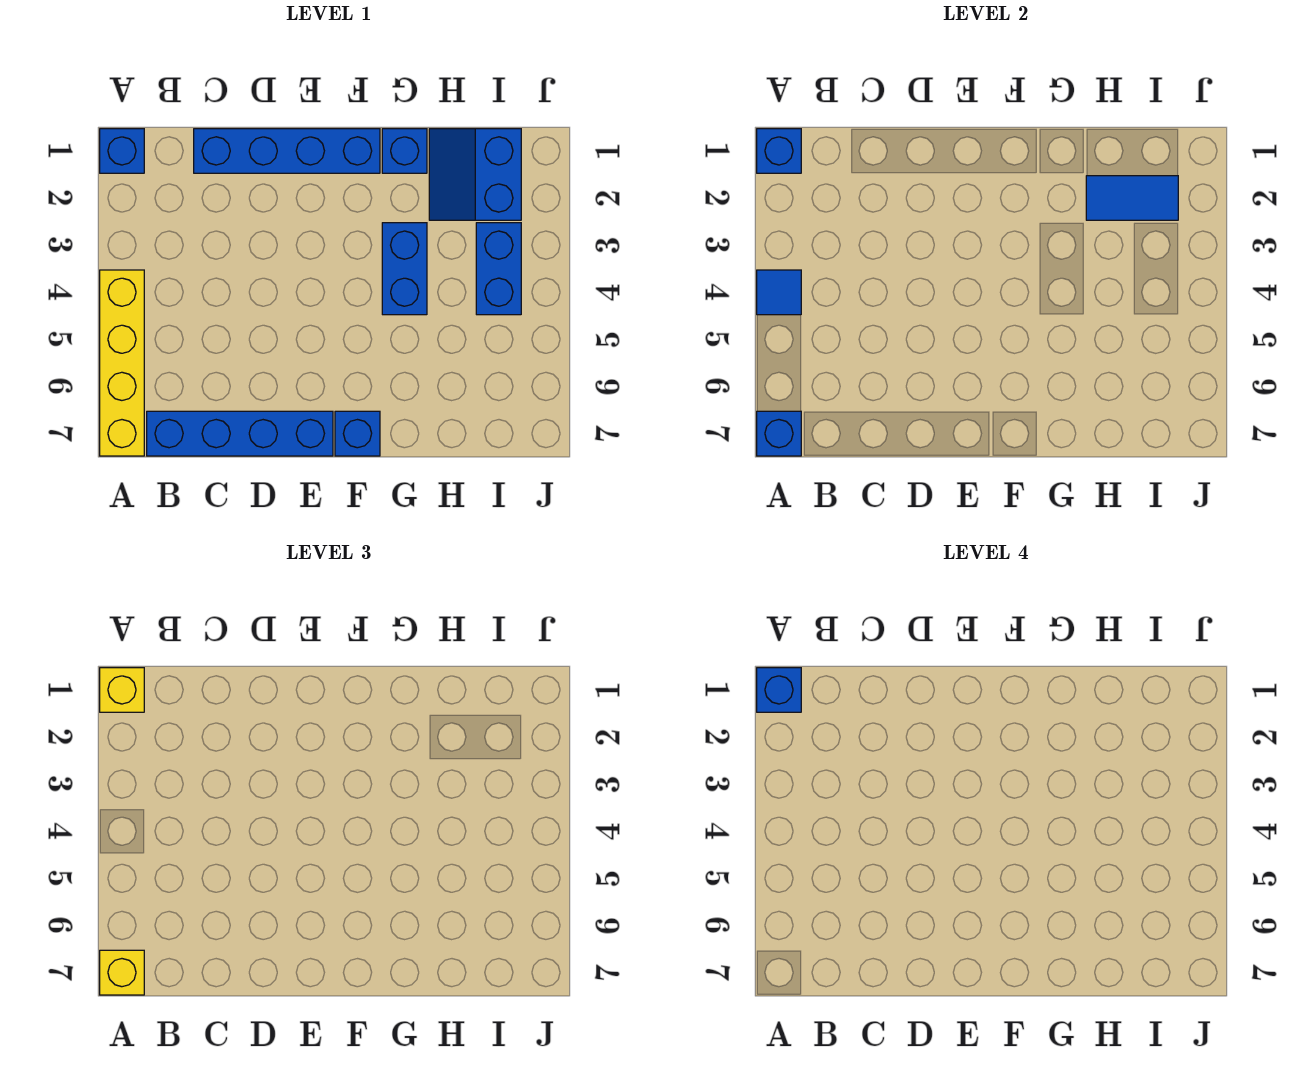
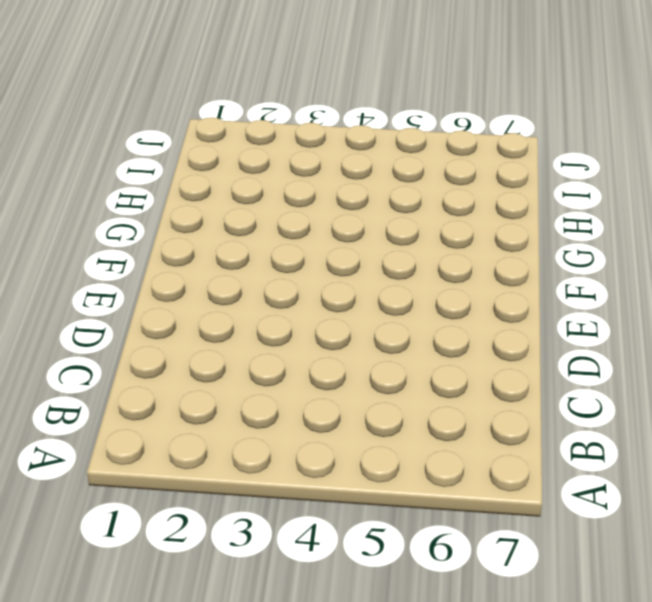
none -> blue 1x1 brick [100,129,144,173]
none -> yellow 1x4 brick [100,270,144,456]
none -> blue 1x4 brick [147,411,333,456]

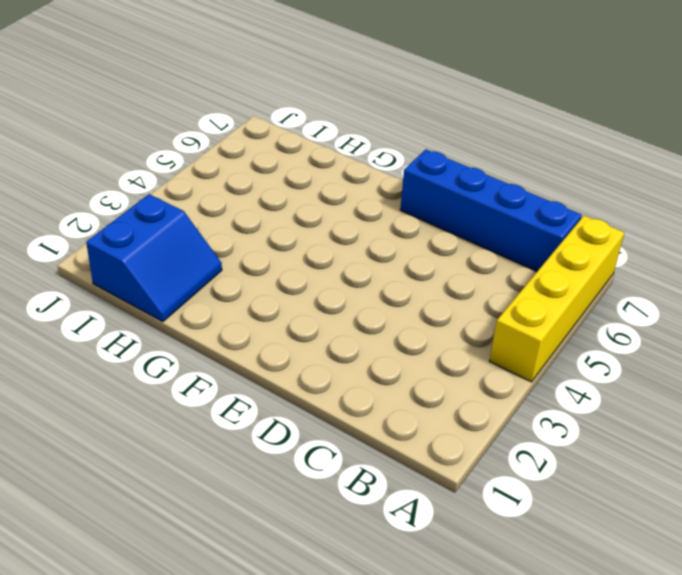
none -> blue 1x1 brick [100,129,144,173]
none -> blue 1x4 brick [194,129,380,173]
none -> blue 1x1 brick [335,411,380,456]

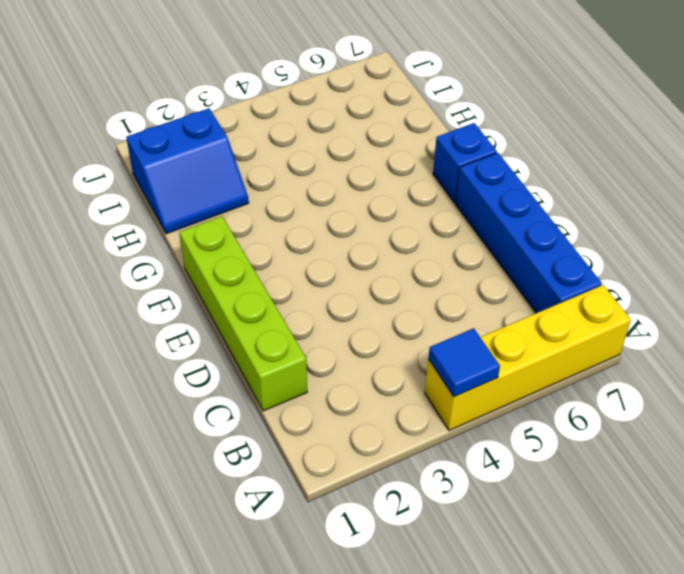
lime 1x4 brick [179,216,307,411] -> blue 1x4 brick [194,129,380,173]
none -> blue 1x1 brick [100,129,144,173]
none -> blue 1x1 brick [382,129,427,173]
none -> blue 1x2 brick [382,223,427,315]

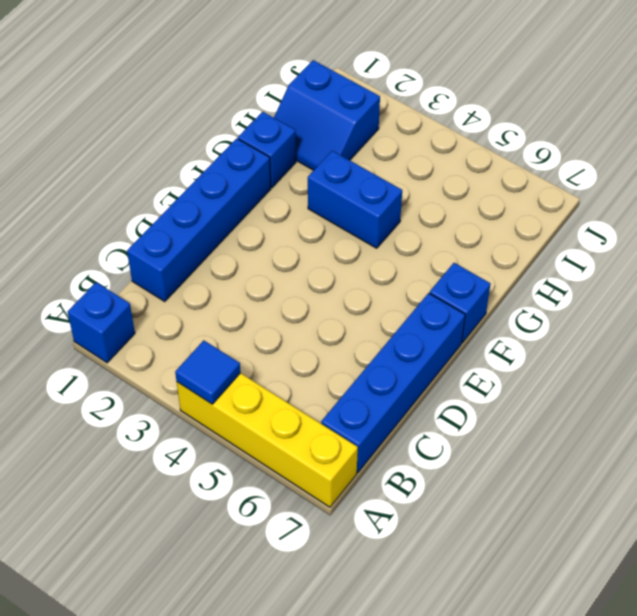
none -> blue 1x2 brick [476,223,521,315]
none -> blue 1x1 brick [757,129,801,173]
none -> blue 1x1 brick [757,411,801,456]

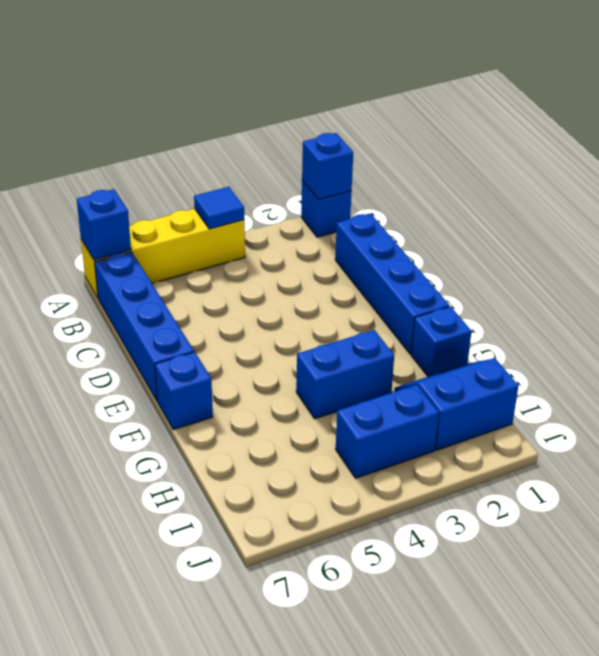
none -> blue 1x2 tile [1086,176,1178,220]
none -> yellow 1x1 brick [100,668,144,712]
none -> yellow 1x1 brick [100,950,144,995]

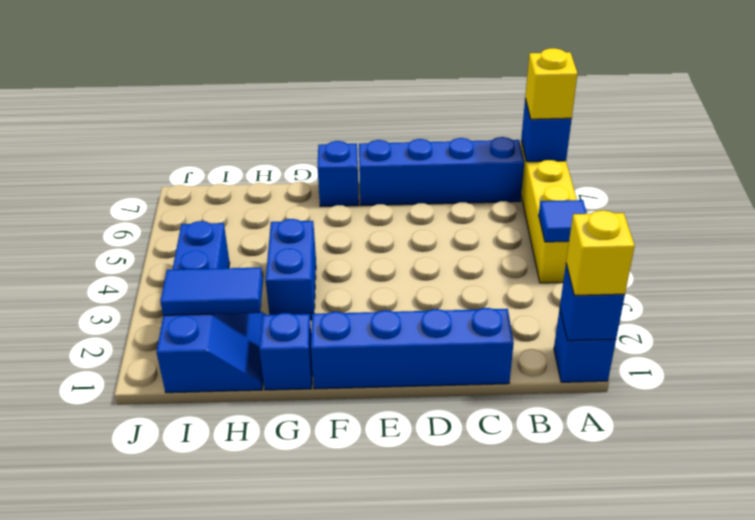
none -> blue 1x1 brick [757,668,801,712]

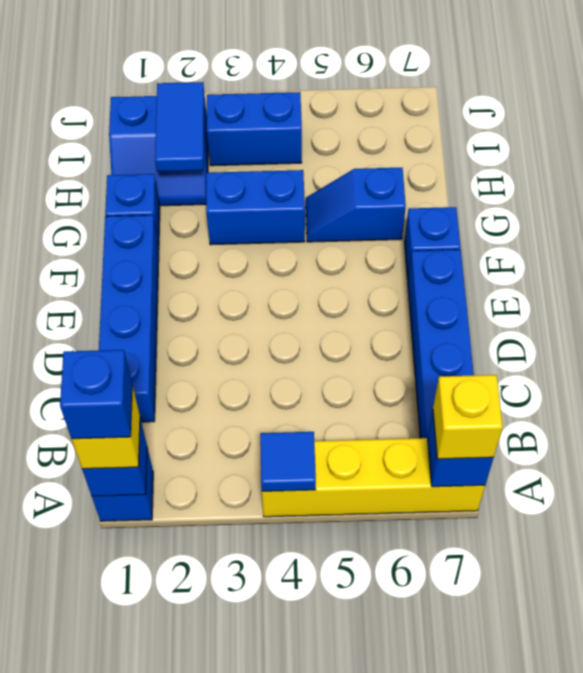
blue 1x2 slope [306,168,406,242] -> none

